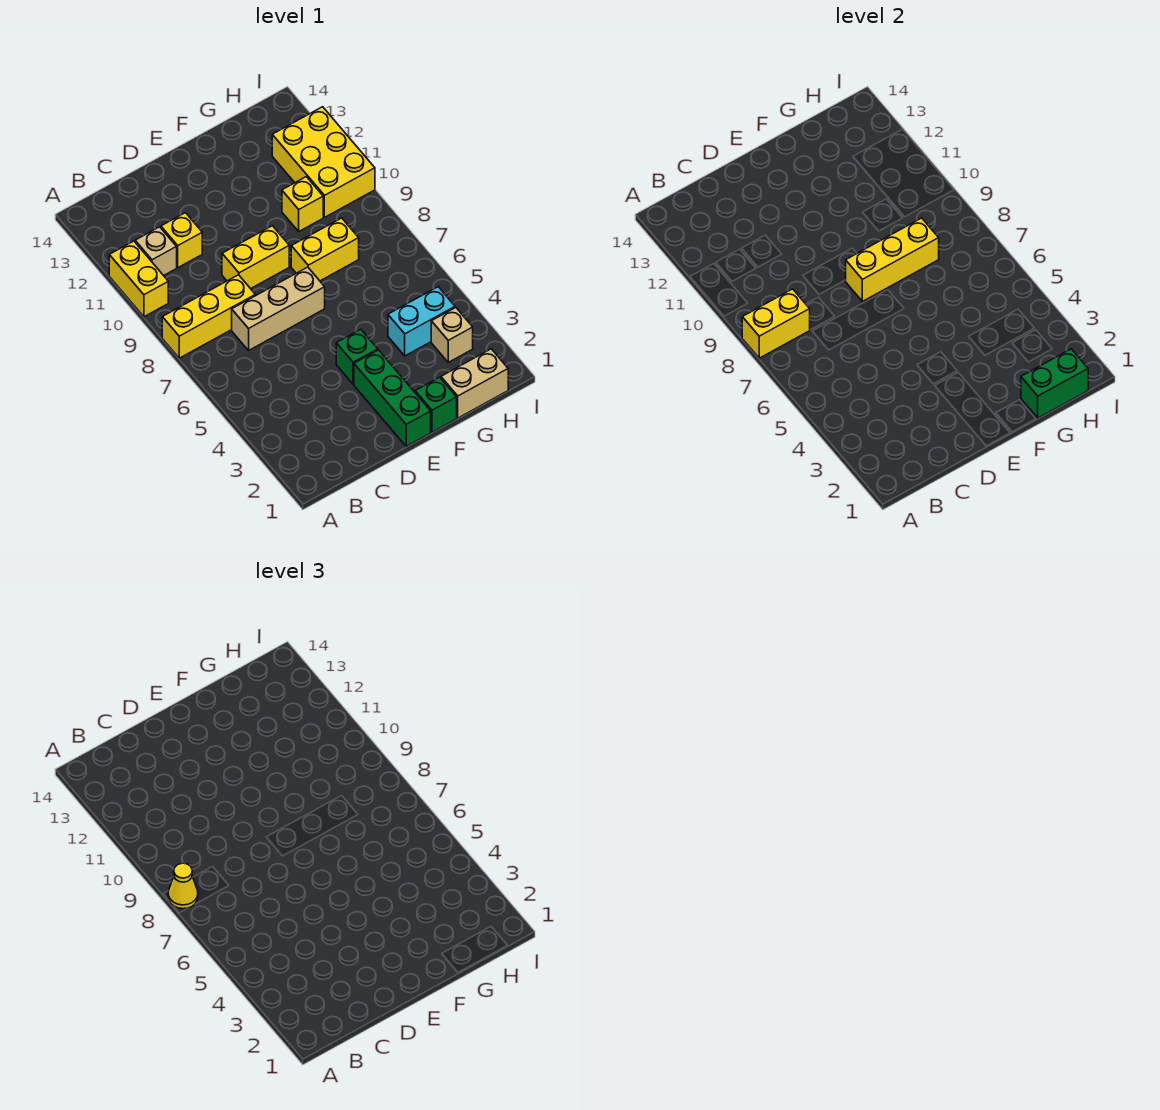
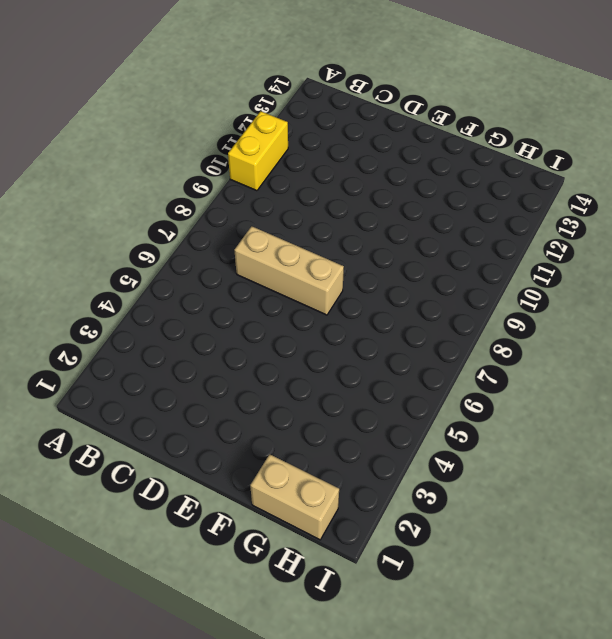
none -> yellow 1x3 brick [162,275,255,358]
none -> tan 1x1 brick [135,227,177,276]
none -> yellow 1x1 brick [161,213,202,268]

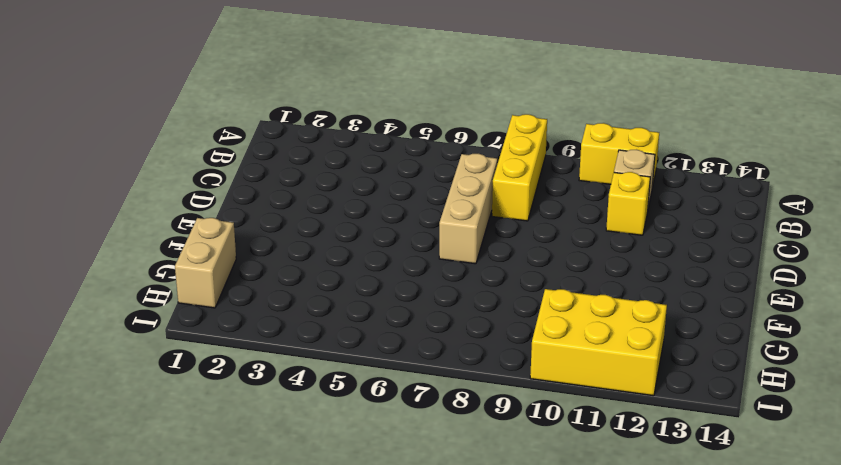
none -> yellow 1x2 brick [222,226,289,289]
none -> green 1x3 brick [354,350,431,446]
none -> green 1x1 brick [336,329,378,384]

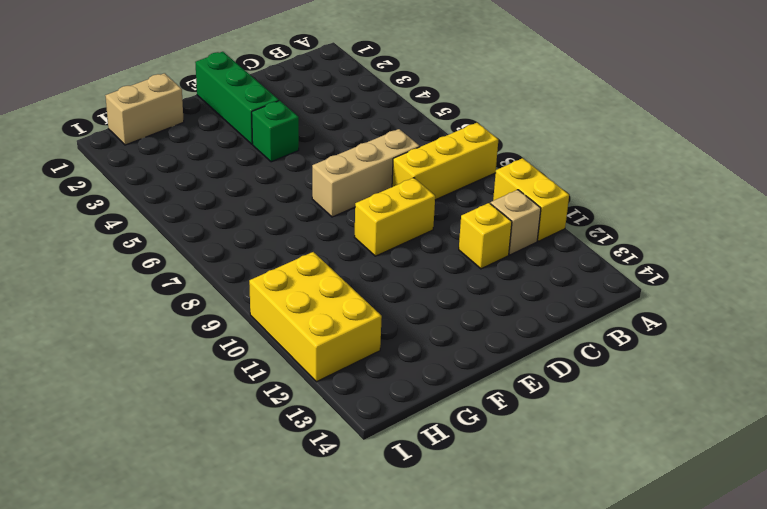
none -> green 1x1 brick [415,377,457,432]
none -> yellow 1x2 brick [291,218,359,281]
none -> cyan 1x2 brick [388,287,455,356]

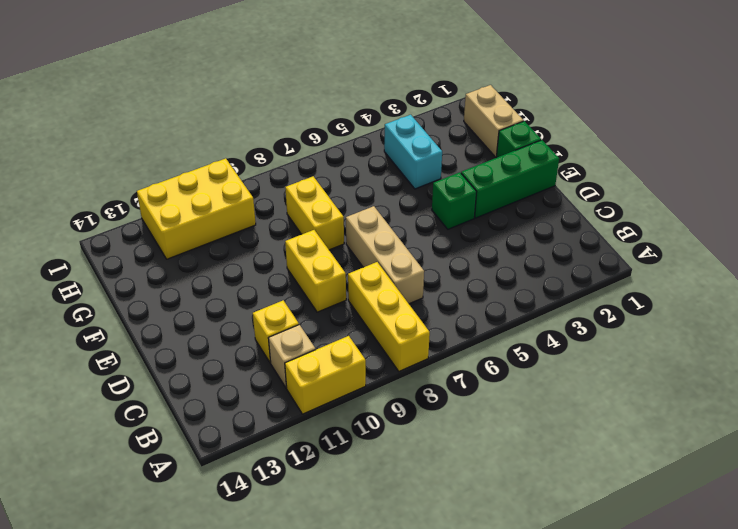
none -> yellow 1x1 brick [282,177,323,231]
none -> tan 1x1 brick [431,308,473,362]
none -> yellow 1x2 brick [742,289,810,358]

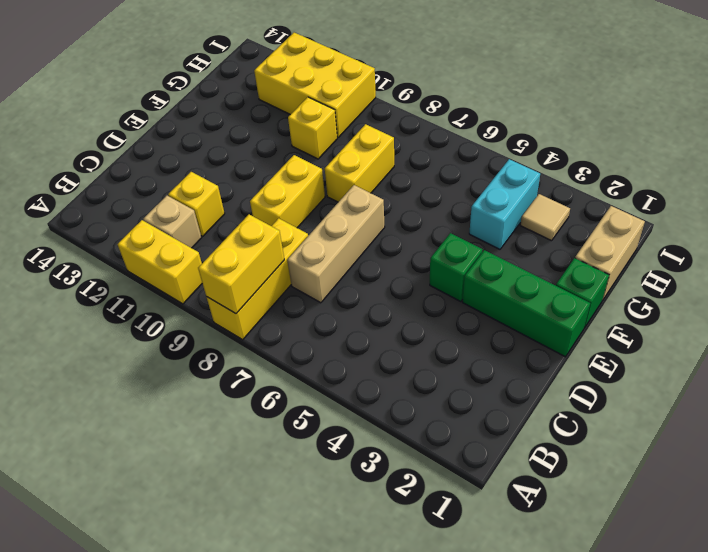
tan 1x1 tile [520,194,570,241] -> tan 1x1 brick [431,308,473,362]
none -> yellow 1x3 brick [846,218,939,301]
none -> green 1x2 brick [1021,349,1088,418]
none -> yellow 1x1 cone [168,863,198,909]

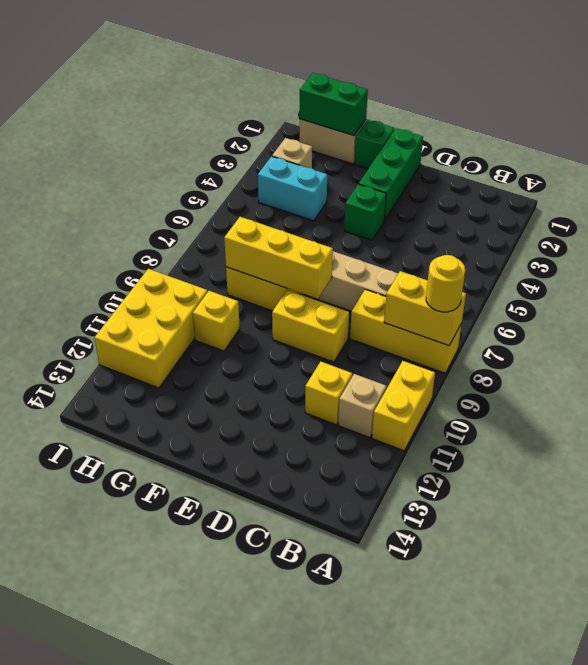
yellow 1x1 round brick [426,255,465,312] -> yellow 1x1 cone [168,863,198,909]

